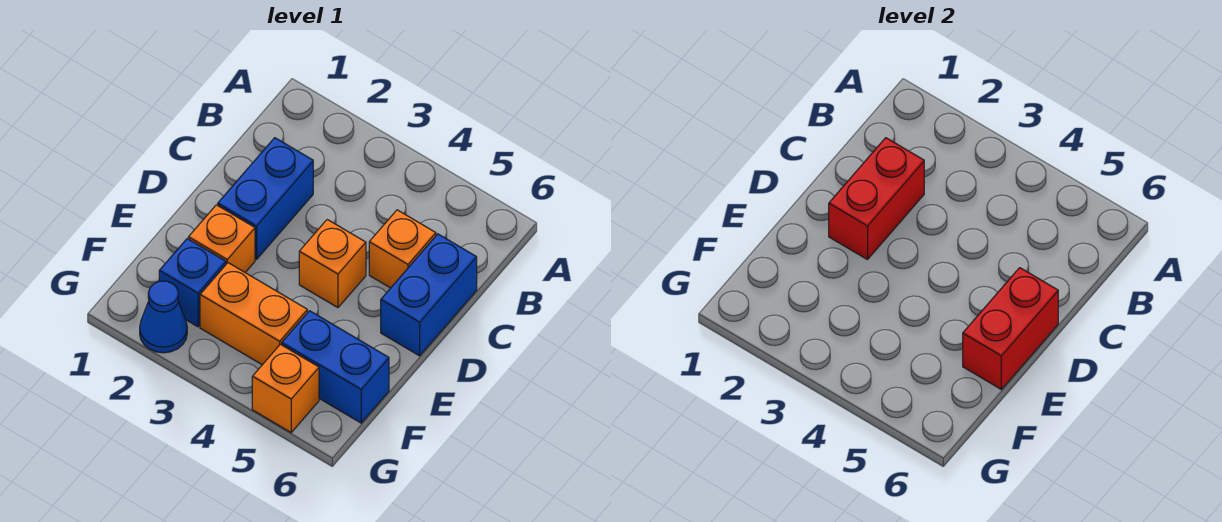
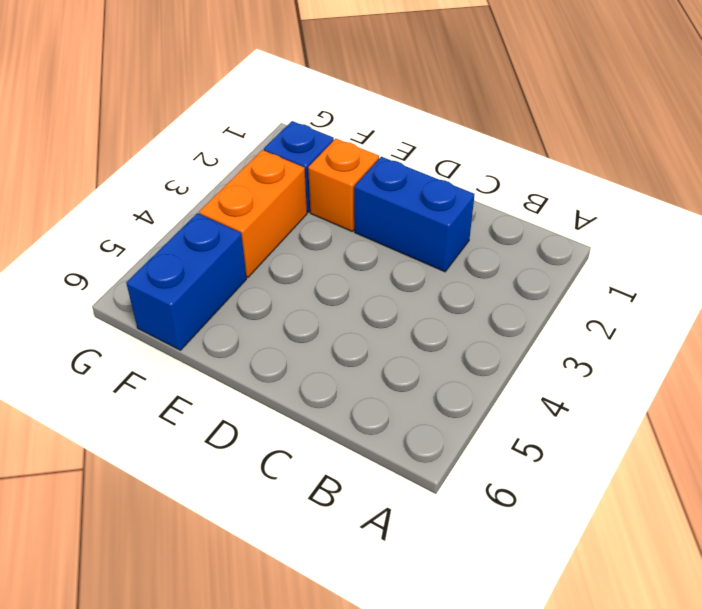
none -> orange 1x1 brick [369,210,436,288]
none -> blue 1x2 brick [381,234,477,356]
none -> orange 1x1 brick [299,220,366,308]

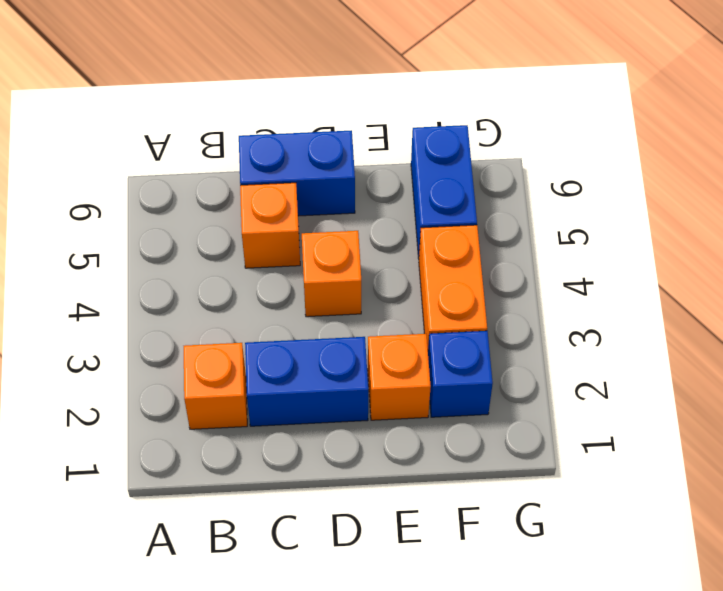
orange 1x1 brick [184,343,247,429] -> orange 1x1 brick moved to [252,344,319,432]
none -> blue 1x1 cone [140,281,187,353]
none -> red 1x2 brick [829,138,924,260]
none -> red 1x2 brick [963,268,1058,389]

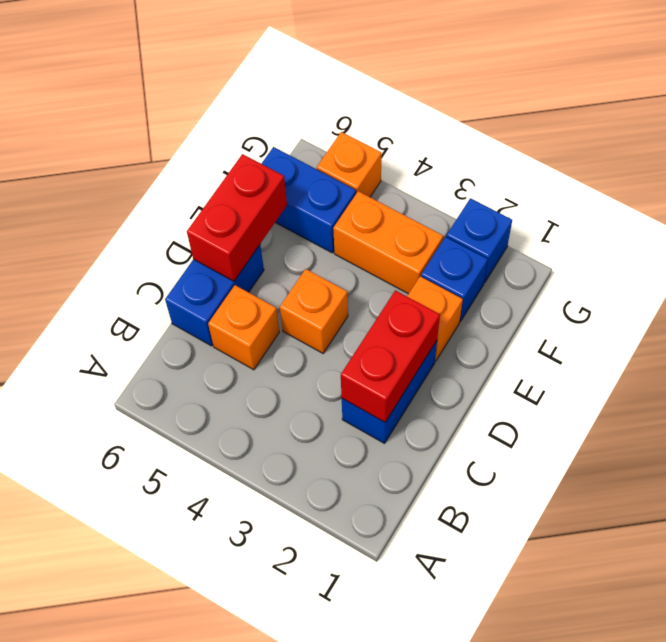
blue 1x1 brick [446,198,512,283] -> blue 1x1 cone [140,281,187,353]

